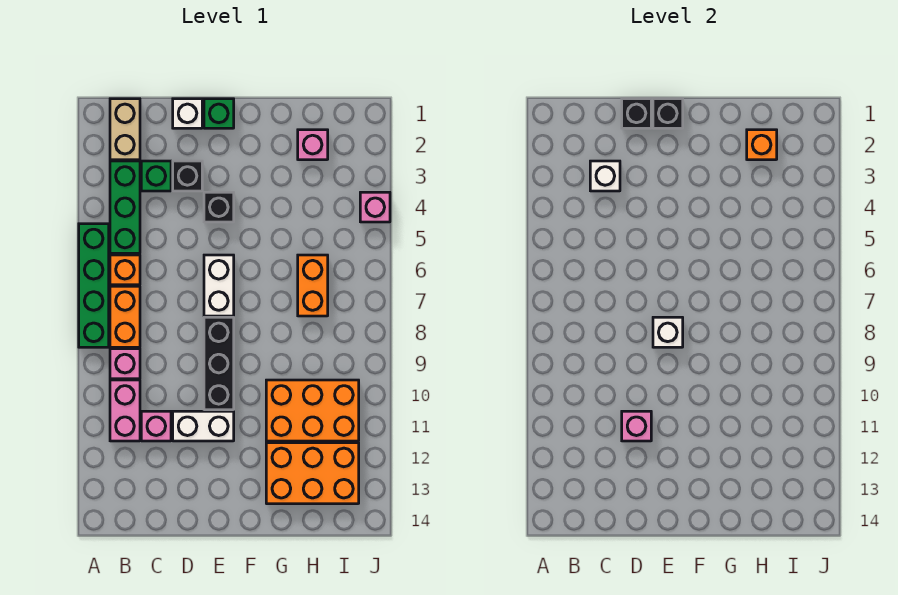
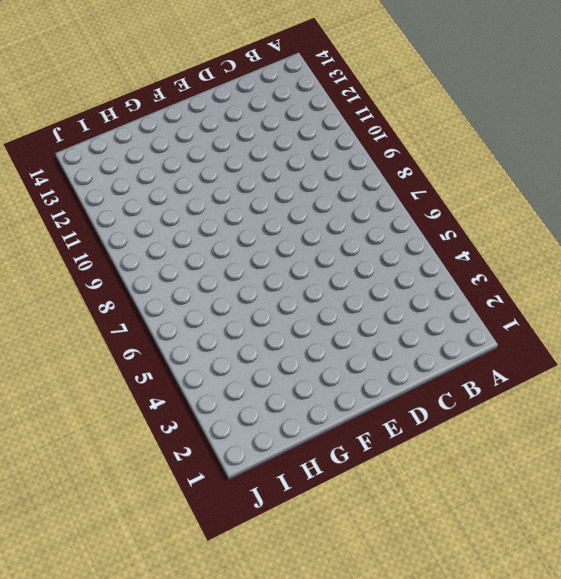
none -> green 1x4 brick [79,224,109,347]
none -> tan 1x2 brick [110,99,140,160]
none -> green 1x3 brick [110,161,140,253]

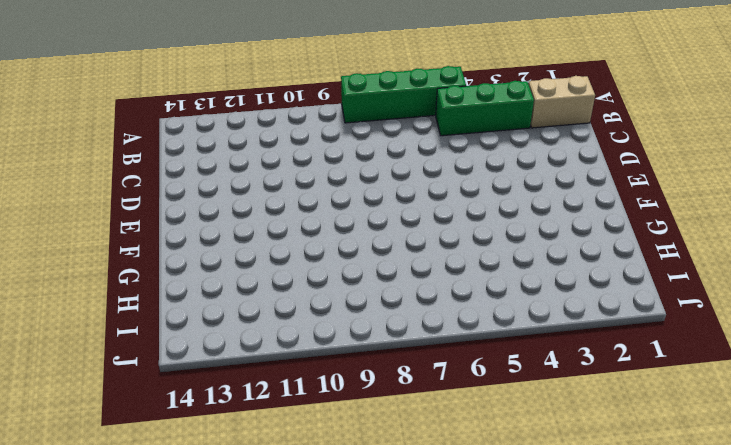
none -> orange 1x1 brick [110,255,140,285]
none -> orange 1x2 brick [110,286,140,347]
none -> pink 1x1 brick [110,349,140,379]

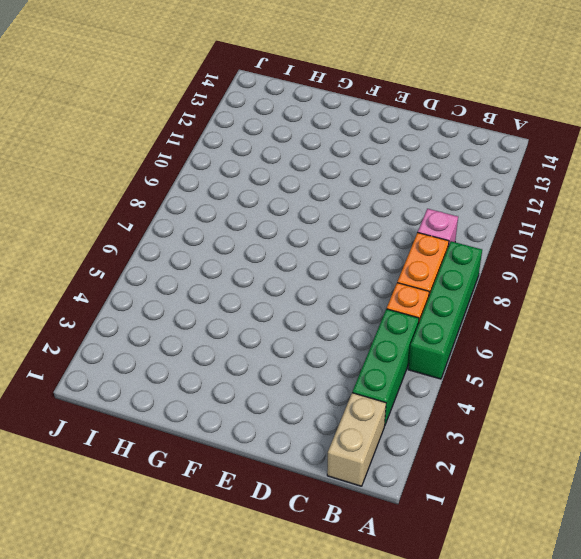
none -> pink 1x2 brick [110,380,140,441]
none -> green 1x1 brick [141,161,171,191]
none -> pink 1x1 brick [141,411,171,441]

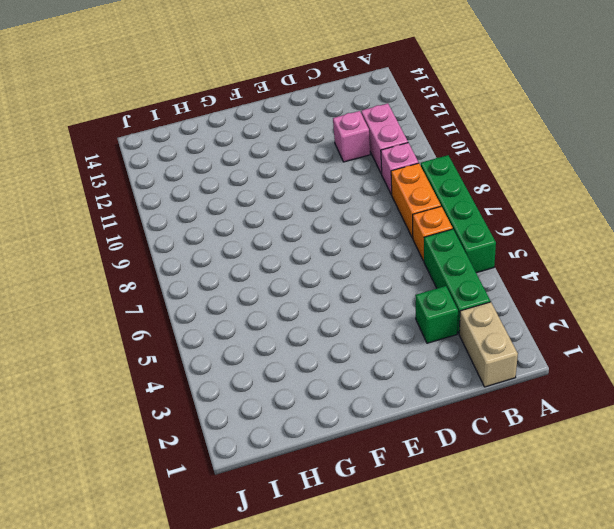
none -> white 1x1 brick [173,99,202,128]
none -> black 1x1 brick [173,161,202,191]
none -> white 1x2 brick [173,411,234,441]

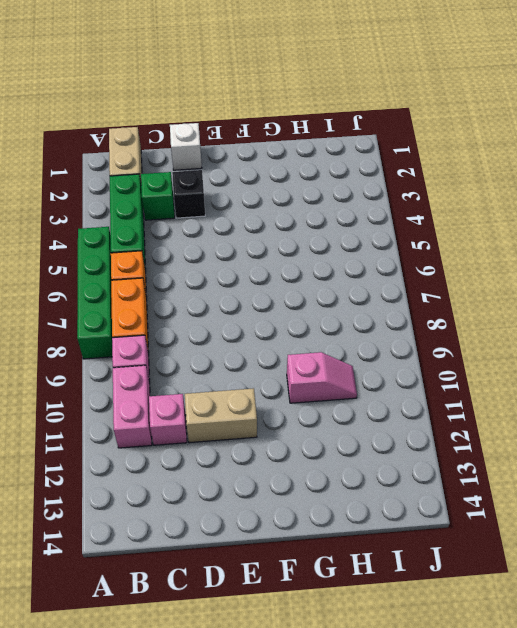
tan 1x2 brick [185,388,257,443] -> white 1x2 brick [173,411,234,441]
pink 1x2 slope [287,352,357,403] -> orange 2x3 brick [266,380,359,441]
none -> green 1x1 brick [204,99,234,128]
none -> black 1x1 brick [204,192,234,222]
none -> white 1x2 brick [204,255,234,316]

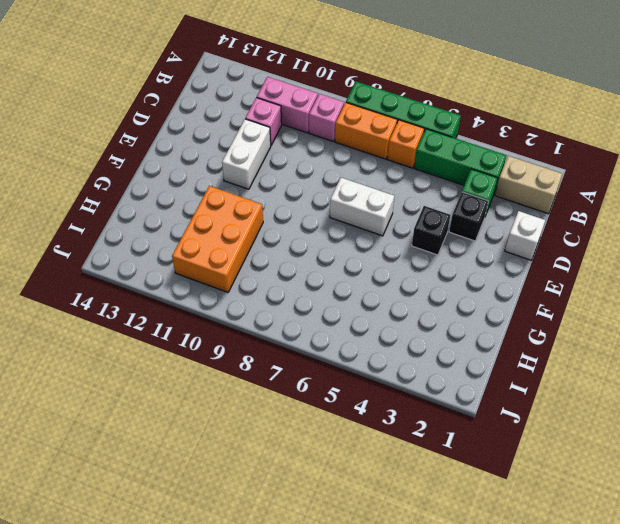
none -> green 1x1 brick [204,99,234,128]
none -> black 1x3 brick [204,317,234,410]
none -> orange 2x3 brick [266,443,359,504]

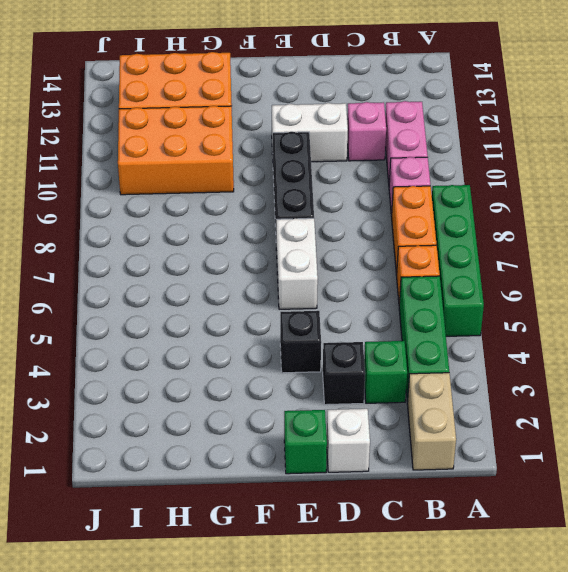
none -> pink 1x1 brick [298,130,328,160]
none -> orange 1x2 brick [298,255,328,316]
none -> pink 1x1 brick [360,192,390,222]

